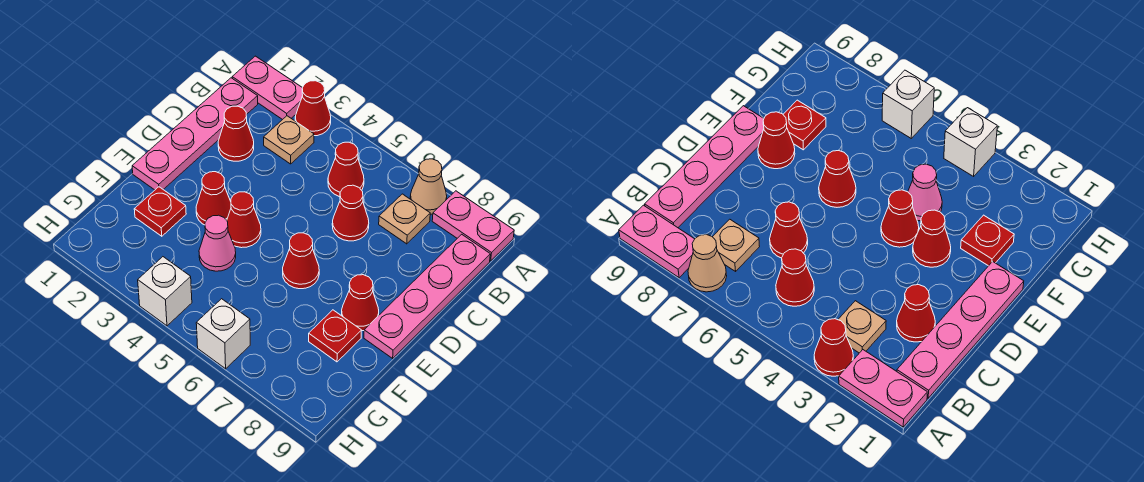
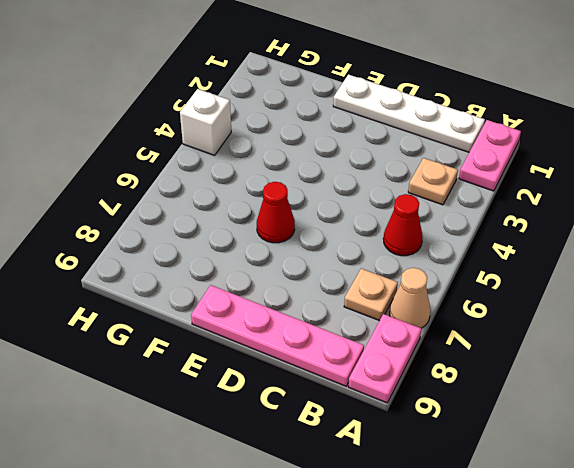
white 1x4 plate [333,74,485,152] -> pink 1x4 plate [132,78,258,190]
none -> red 1x1 cone [295,81,331,136]
none -> red 1x1 cone [218,106,254,161]
none -> red 1x1 cone [332,185,369,241]

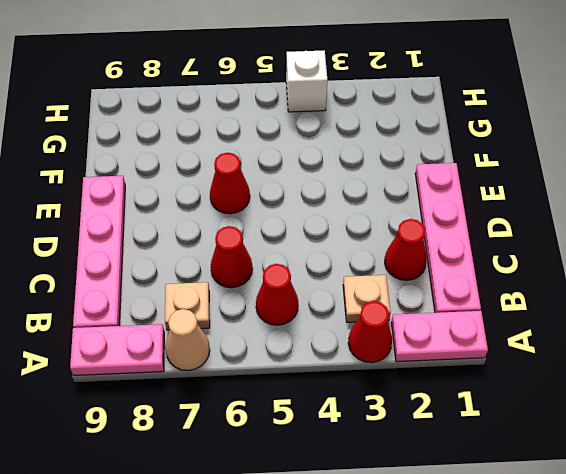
none -> red 1x1 cone [196,172,231,225]
none -> red 1x1 cone [227,192,261,248]
none -> red 1x1 cone [342,275,379,331]

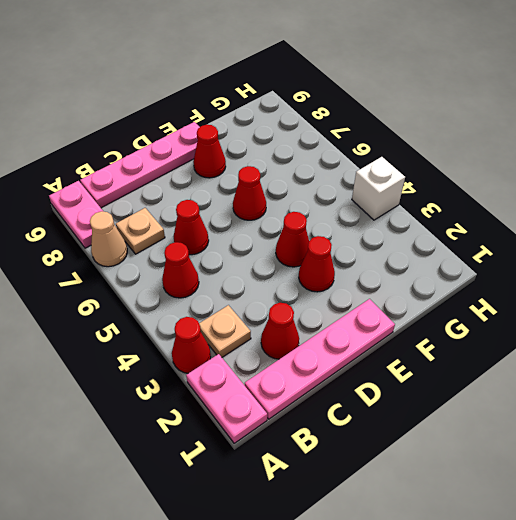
none -> red 1x1 plate [134,187,186,236]
none -> pink 1x1 cone [199,215,236,271]
none -> red 1x1 plate [309,310,362,362]

